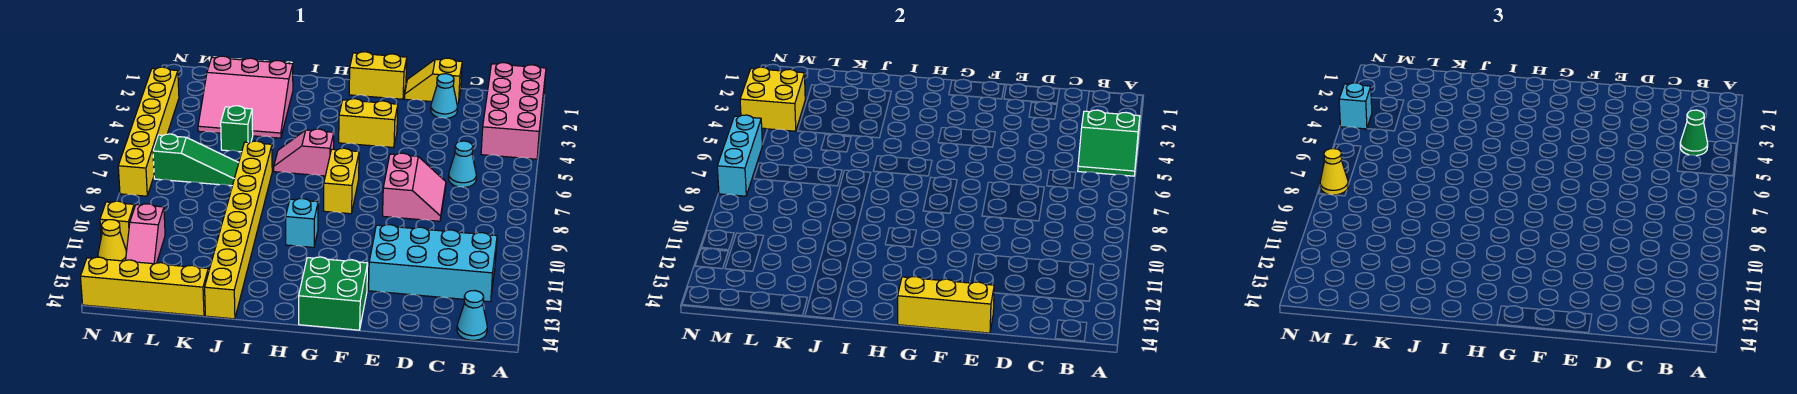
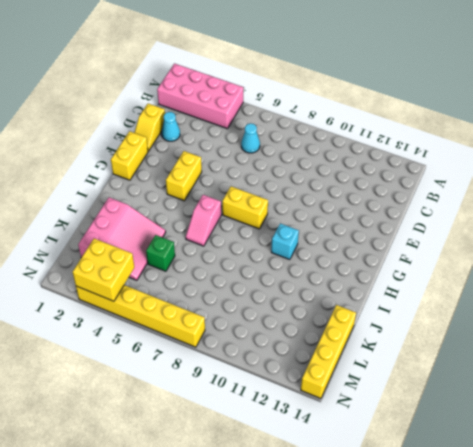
none -> cyan 2x4 brick [369,225,497,302]
none -> cyan 1x1 cone [457,291,487,340]
none -> pink 2x2 slope [383,153,446,221]

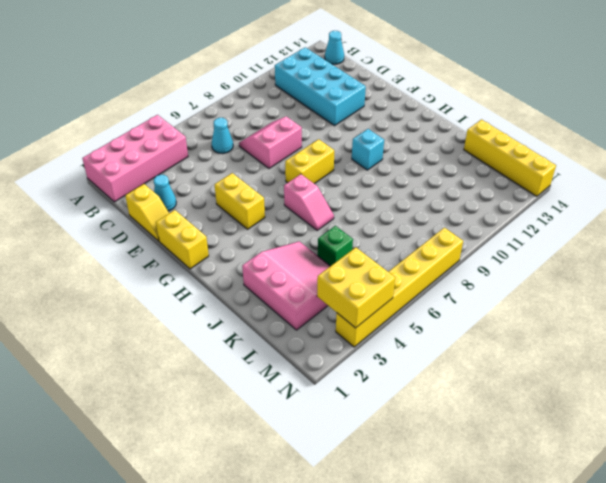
none -> green 2x2 brick [299,257,368,330]
none -> yellow 1x8 brick [205,141,272,319]
none -> green 1x3 slope [153,134,239,186]

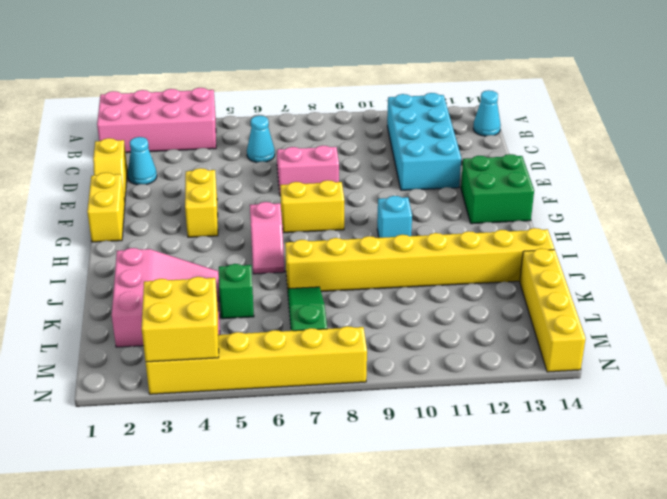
none -> pink 1x2 slope [126,204,165,264]
none -> yellow 1x1 brick [100,201,134,250]
none -> yellow 1x1 cone [98,220,127,261]

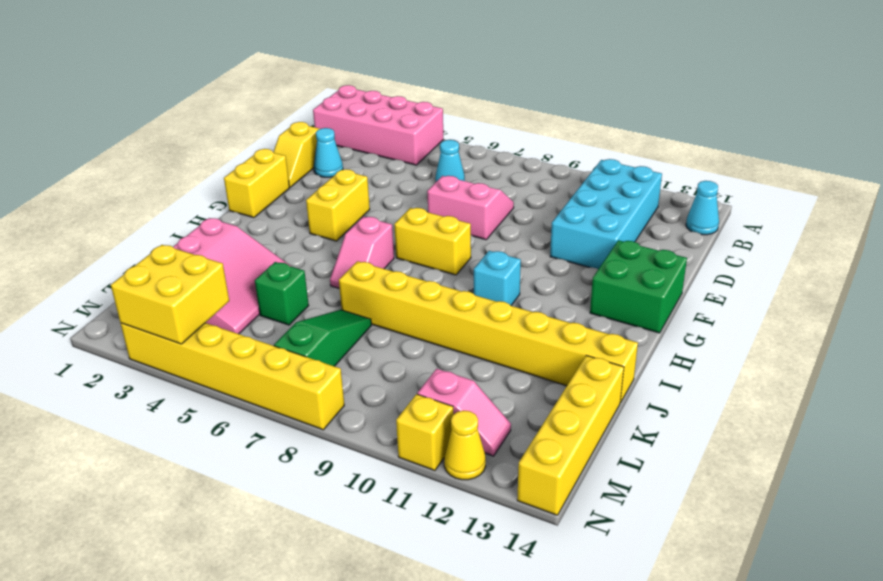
none -> green 2x2 slope [1078,110,1140,176]
none -> yellow 1x3 brick [898,277,994,333]
none -> cyan 1x3 brick [717,115,762,196]

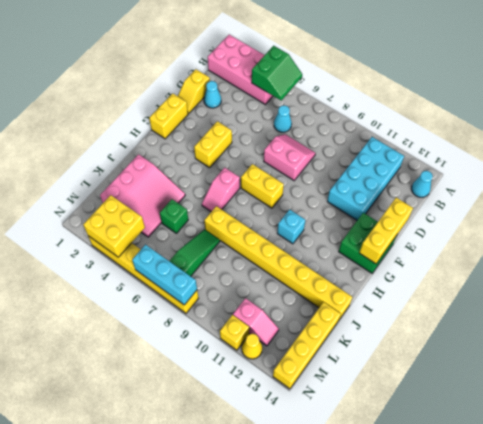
none -> green 1x1 cone [1680,110,1708,156]
none -> cyan 1x1 brick [1339,83,1372,129]
none -> yellow 1x1 cone [1320,149,1348,195]

